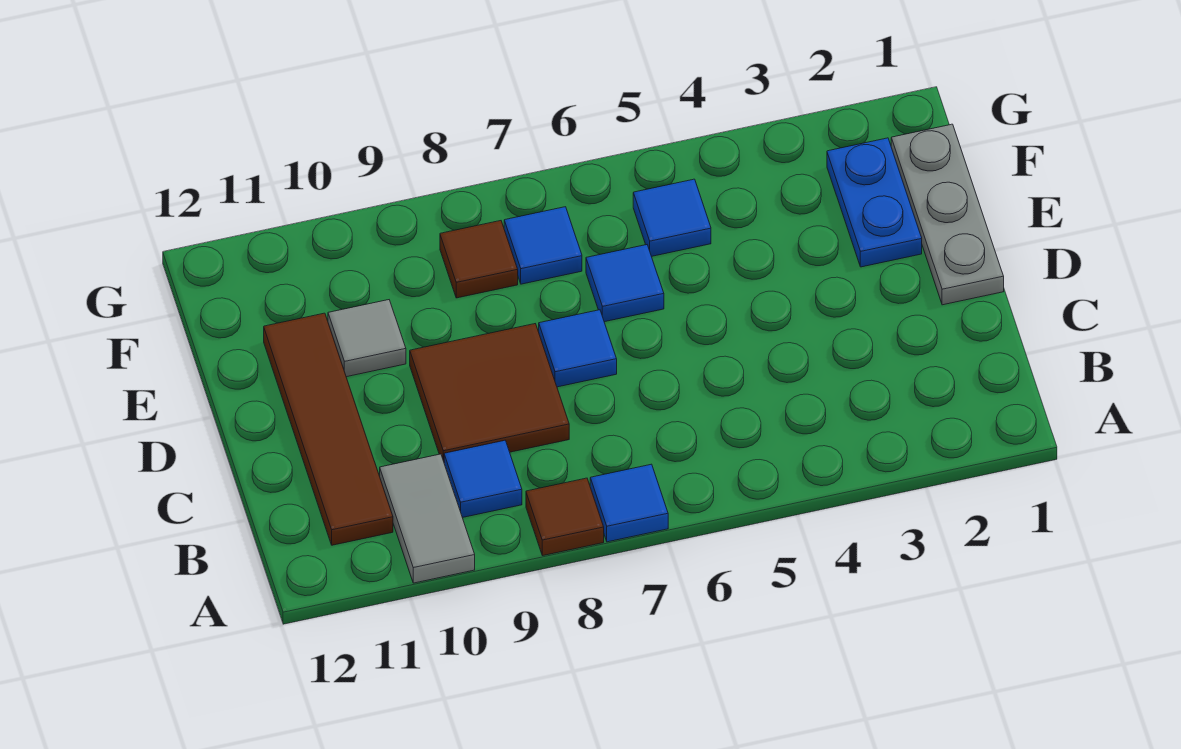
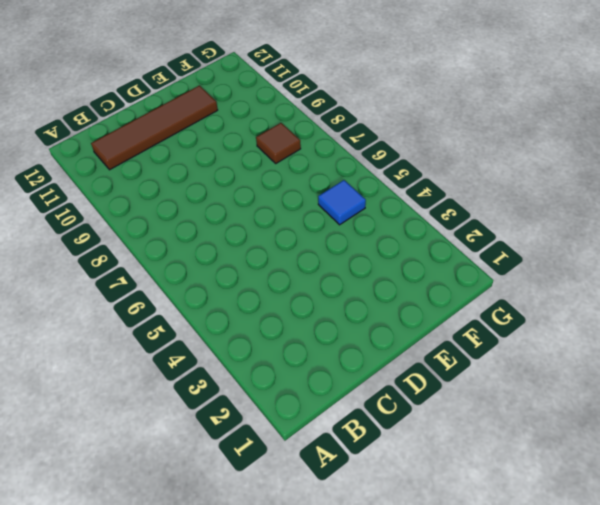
none -> blue 1x1 tile [590,464,668,542]
none -> brown 1x1 tile [526,478,604,556]
none -> grey 1x2 tile [380,454,475,583]

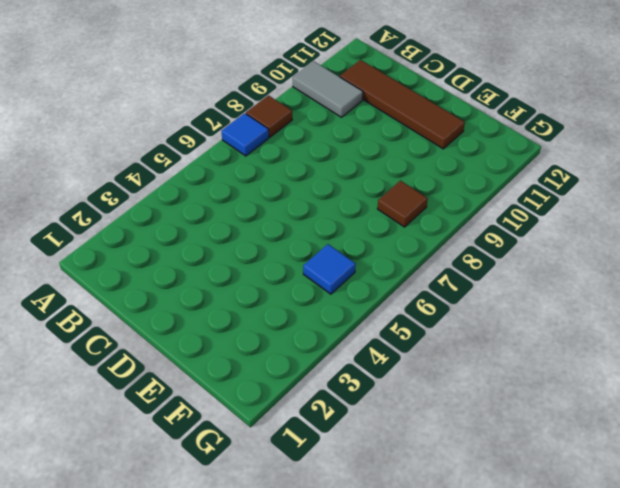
none -> blue 1x1 tile [444,440,522,518]
none -> brown 2x2 tile [410,324,569,461]
none -> grey 1x3 plate [891,124,1004,305]

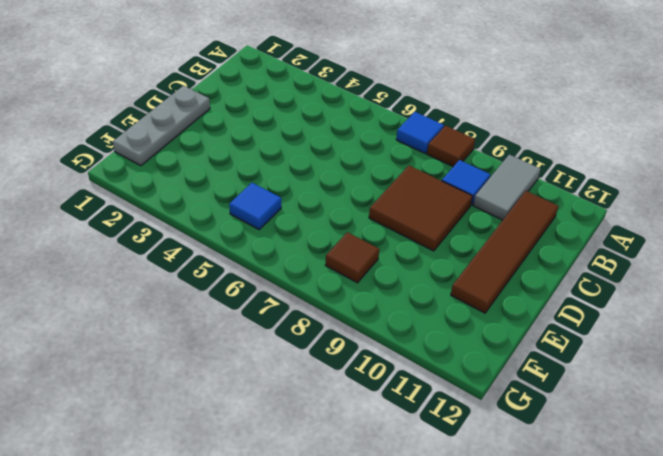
none -> blue 1x1 tile [539,310,617,387]
none -> blue 1x2 plate [827,138,922,267]
none -> blue 1x1 tile [586,245,664,322]

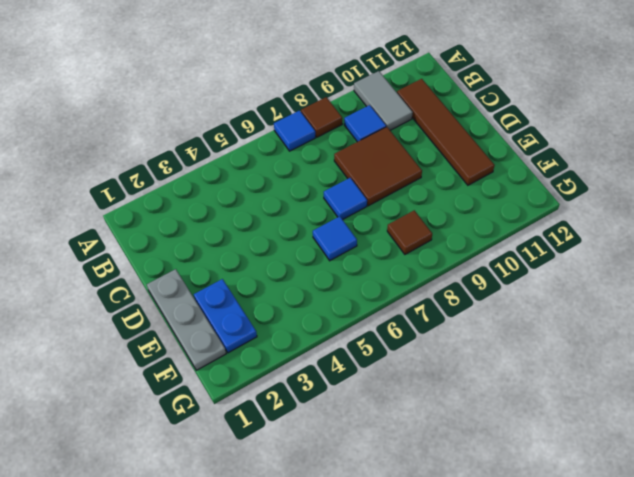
none -> grey 1x1 tile [328,300,406,377]
none -> blue 1x1 tile [633,179,711,256]
none -> blue 1x1 tile [504,207,582,284]

